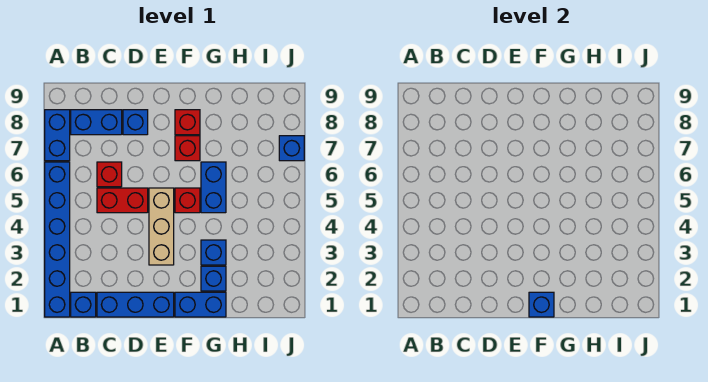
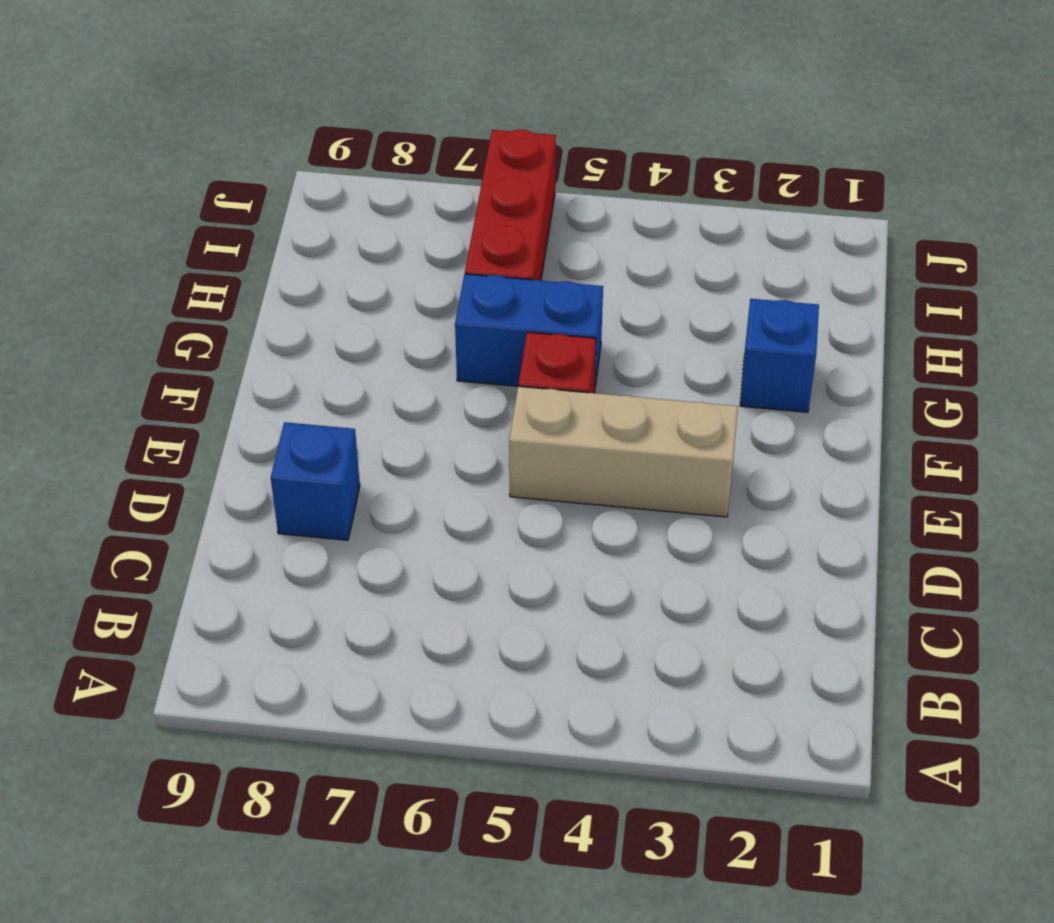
red 1x3 brick [465,130,556,281] -> none
none -> blue 1x6 brick [45,162,70,317]
none -> blue 1x2 brick [45,110,70,161]
none -> blue 1x1 brick [71,292,96,317]

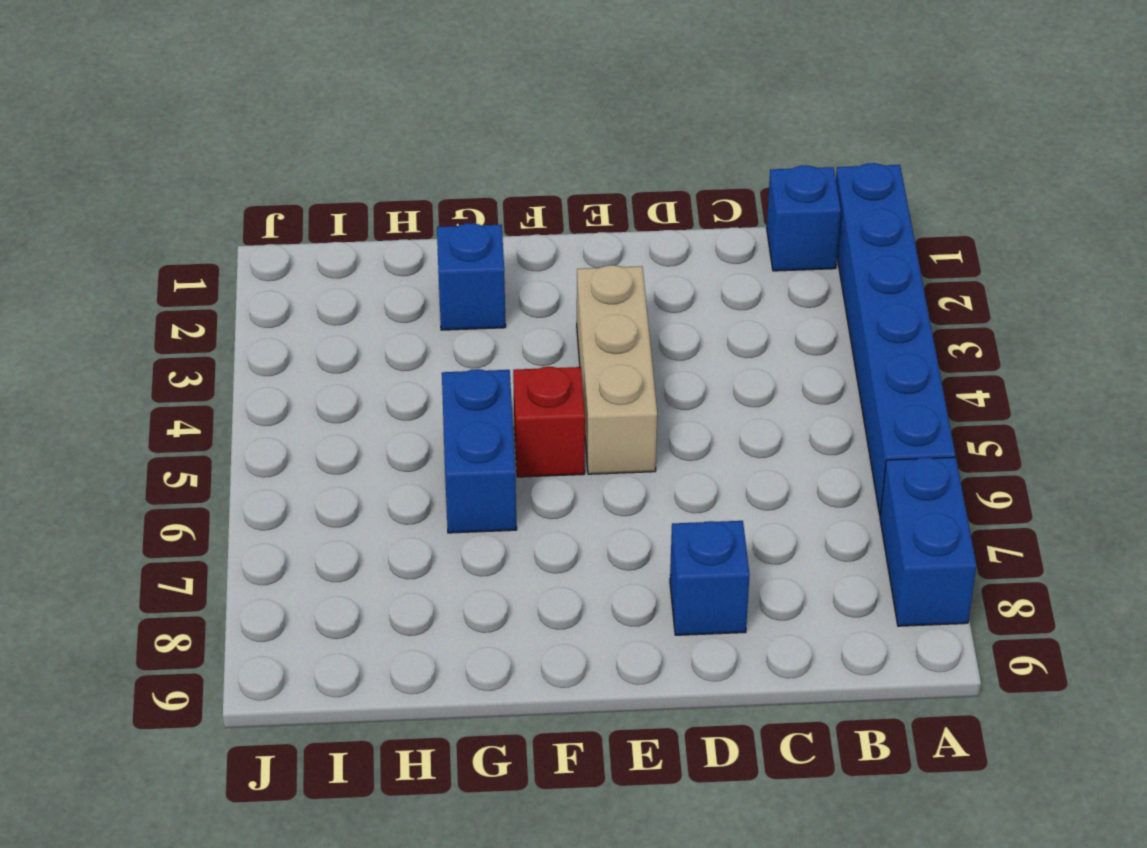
none -> blue 1x2 brick [71,110,122,135]
none -> blue 1x3 brick [97,292,174,317]
none -> red 1x2 brick [97,188,148,213]

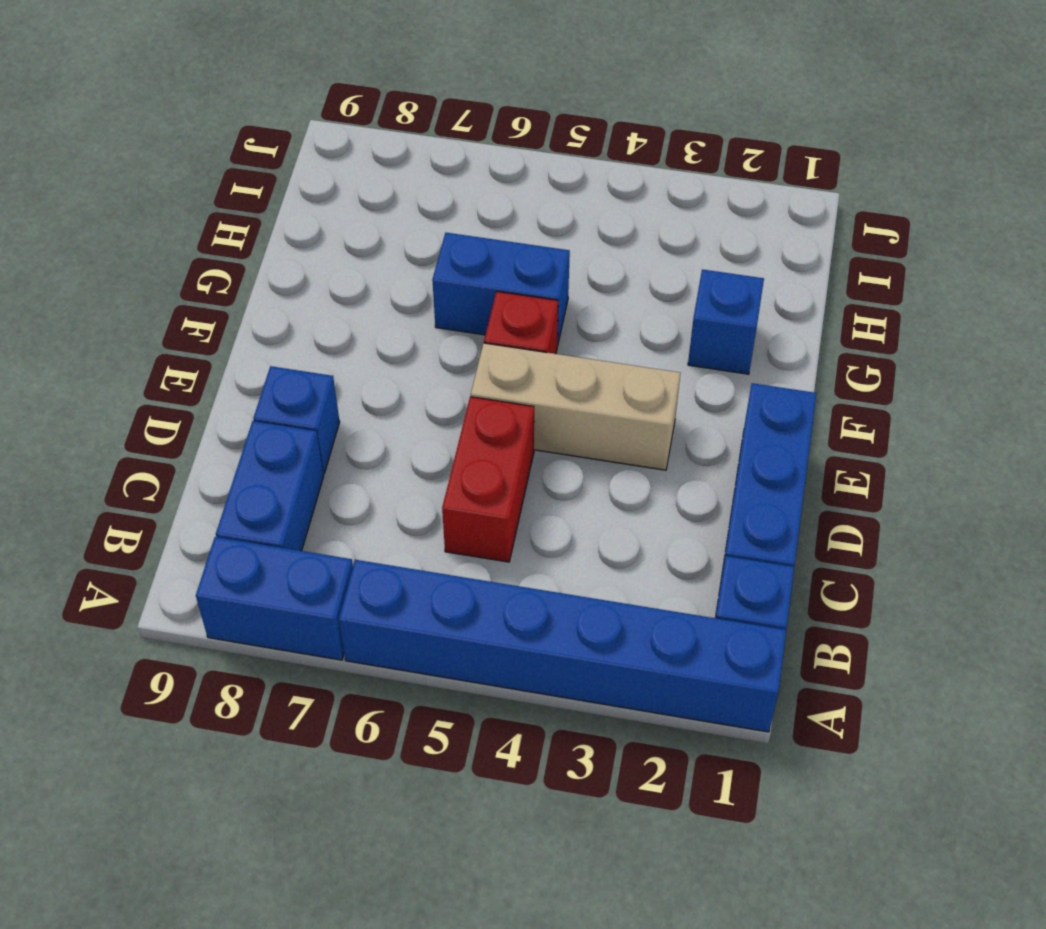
none -> red 1x1 brick [97,162,122,187]
none -> blue 1x2 brick [175,292,226,317]
none -> red 1x1 brick [175,136,200,161]

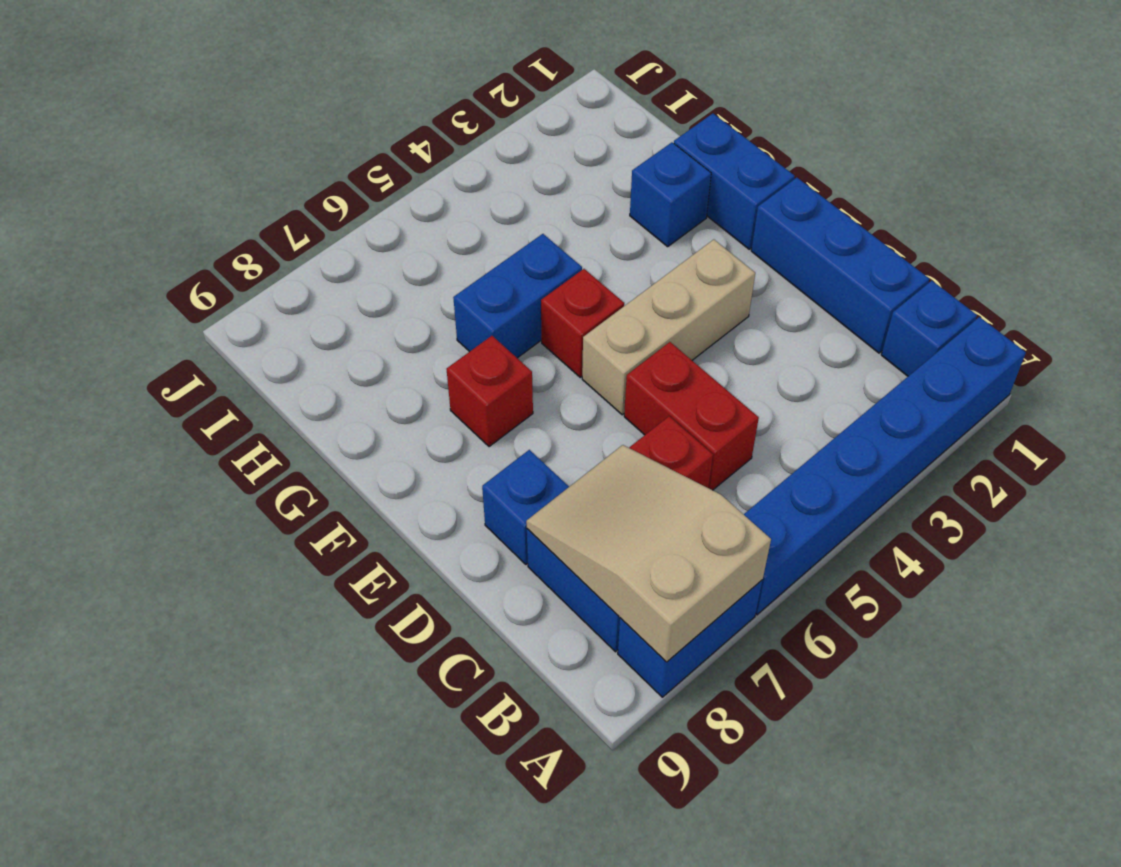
tan 2x3 slope [526,445,771,662] -> none
none -> red 1x1 brick [175,110,200,135]
none -> blue 1x1 brick [201,240,226,265]
none -> blue 1x1 brick [279,136,304,161]

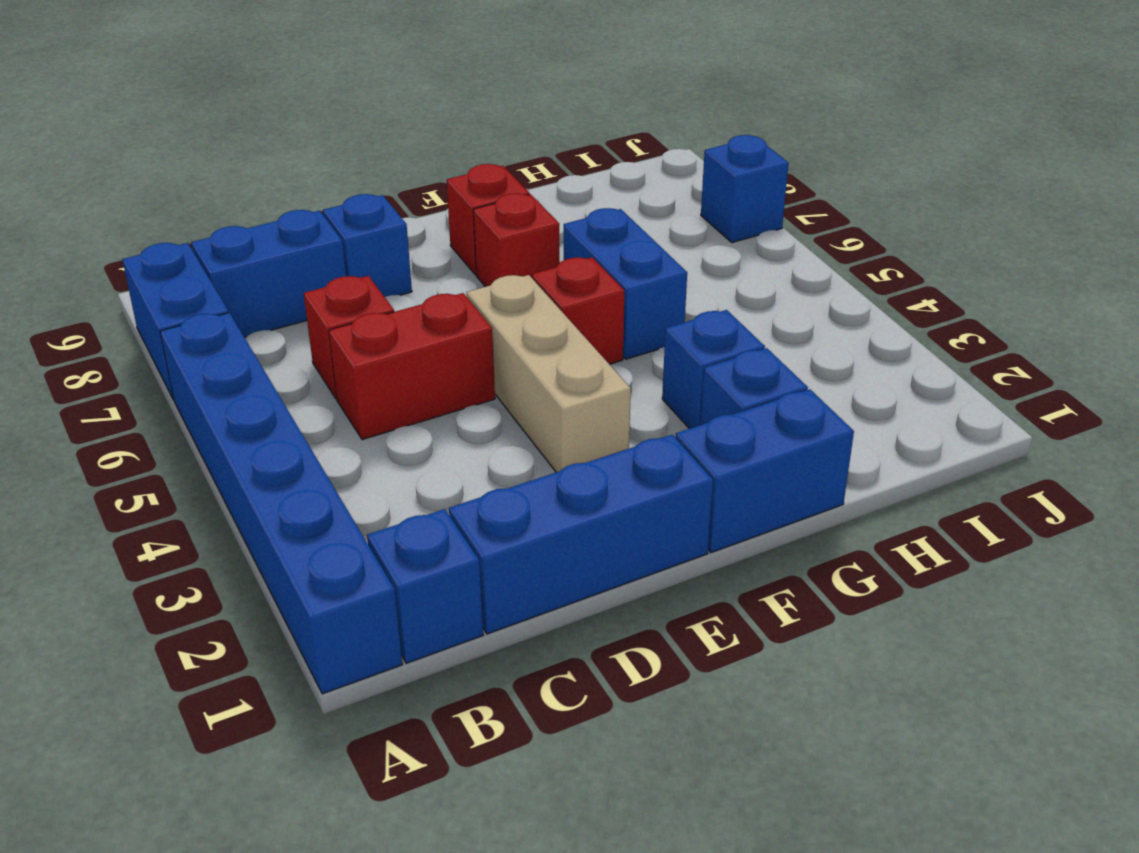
none -> blue 1x1 brick [529,292,554,317]

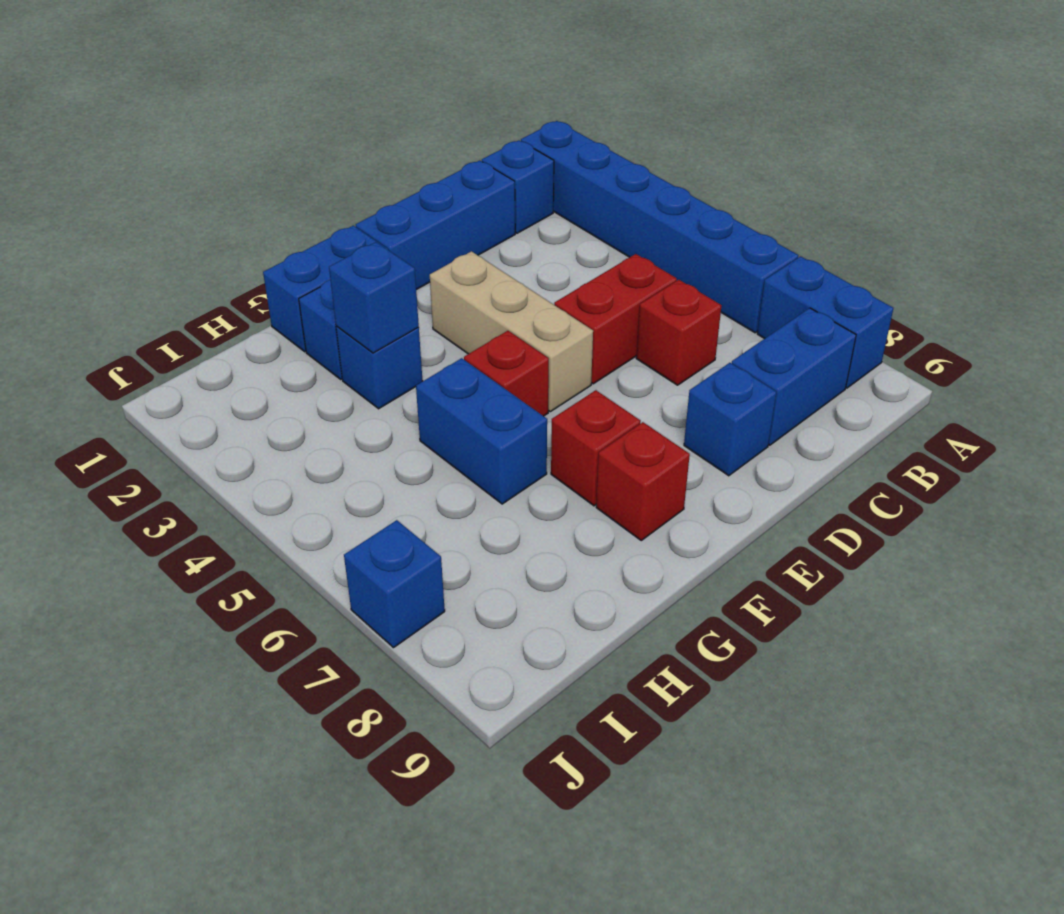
blue 1x1 brick [329,242,419,353] -> blue 1x1 brick moved to [529,292,554,317]

